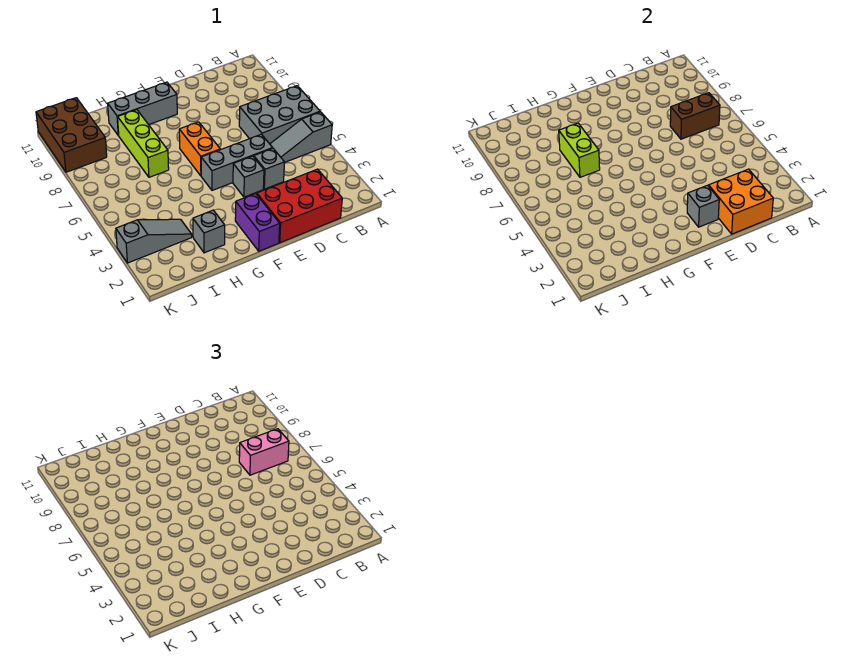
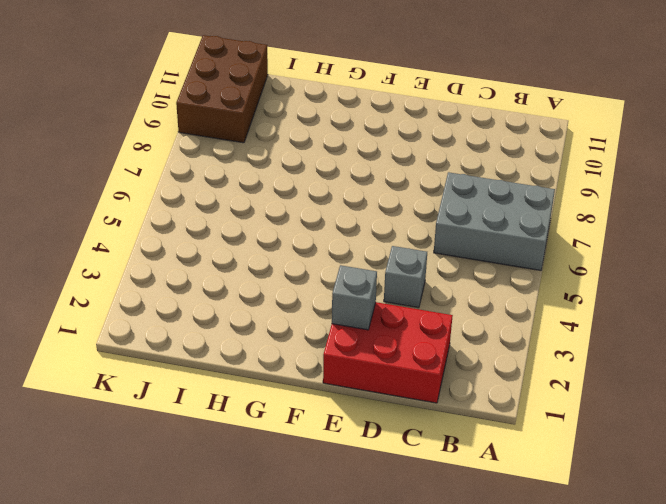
none -> grey 1x3 slope [270,112,332,163]
none -> grey 1x3 brick [201,134,273,190]
none -> grey 1x1 brick [233,156,264,197]

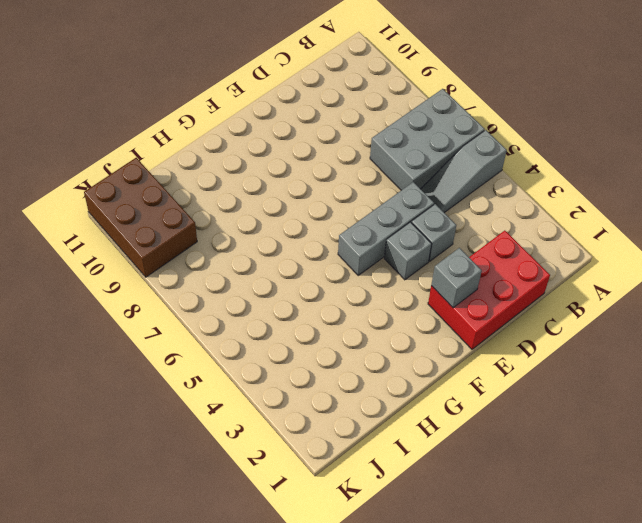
none -> purple 1x2 brick [235,194,280,251]
none -> orange 1x2 brick [179,122,220,176]
none -> grey 1x3 brick [108,82,177,135]

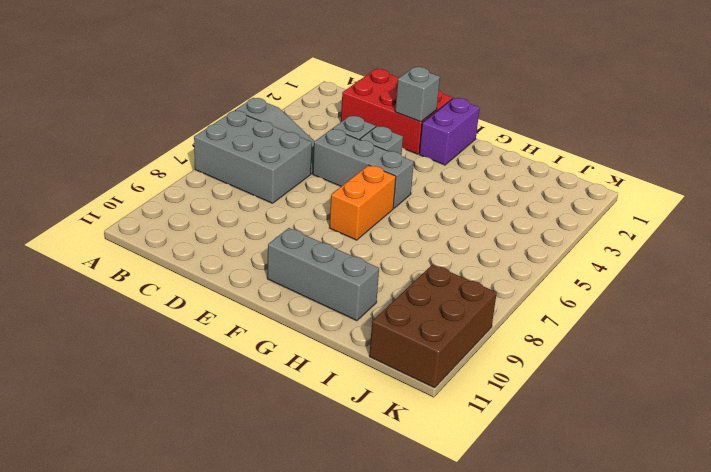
none -> grey 1x1 brick [193,210,225,253]
none -> lime 1x3 brick [118,110,169,177]
none -> grey 1x3 slope [116,219,192,263]

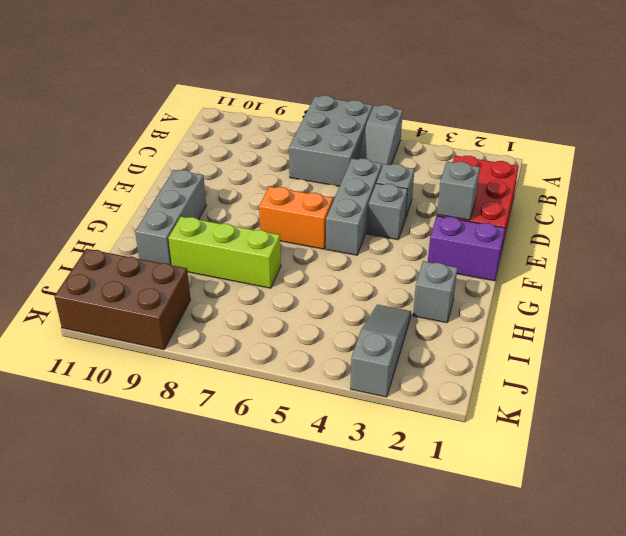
none -> brown 1x2 brick [670,93,720,139]
none -> orange 2x2 brick [709,169,773,234]
none -> lime 1x2 brick [559,123,600,177]

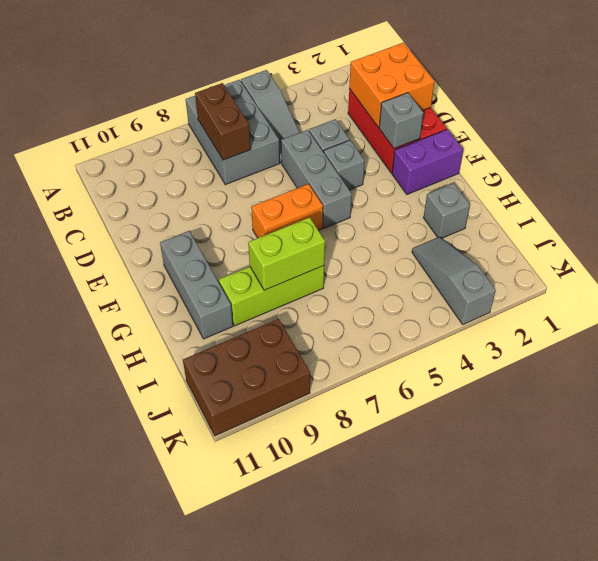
none -> pink 1x2 brick [239,429,289,475]

